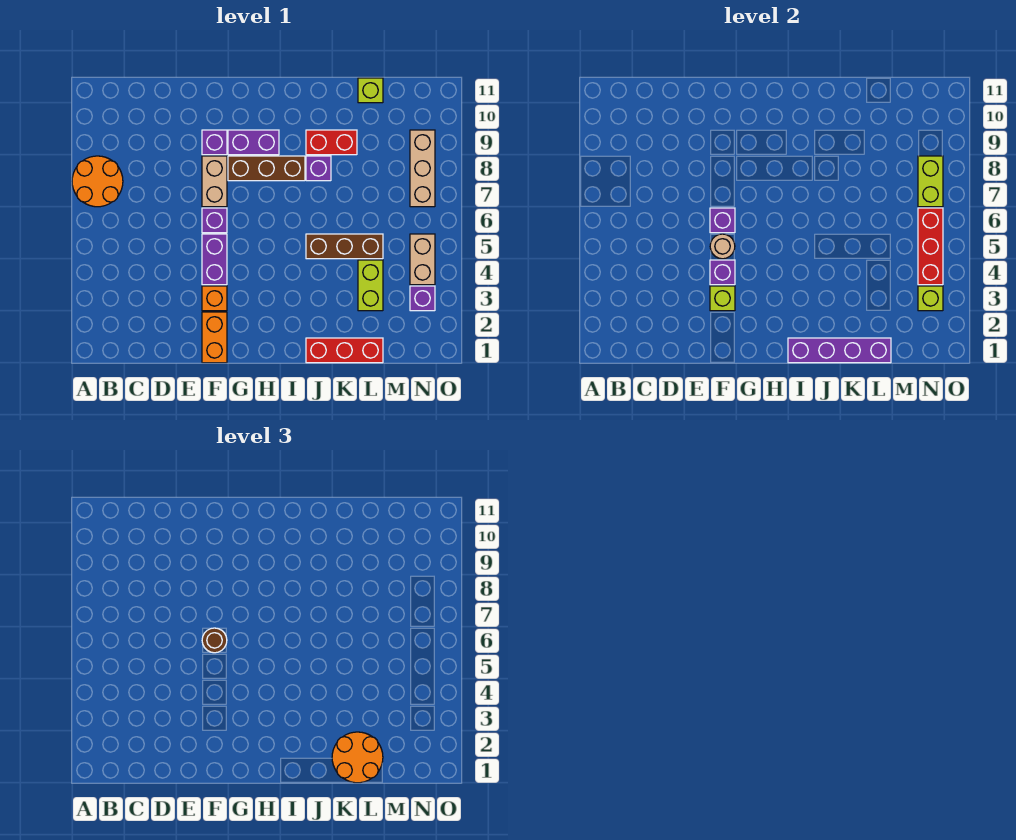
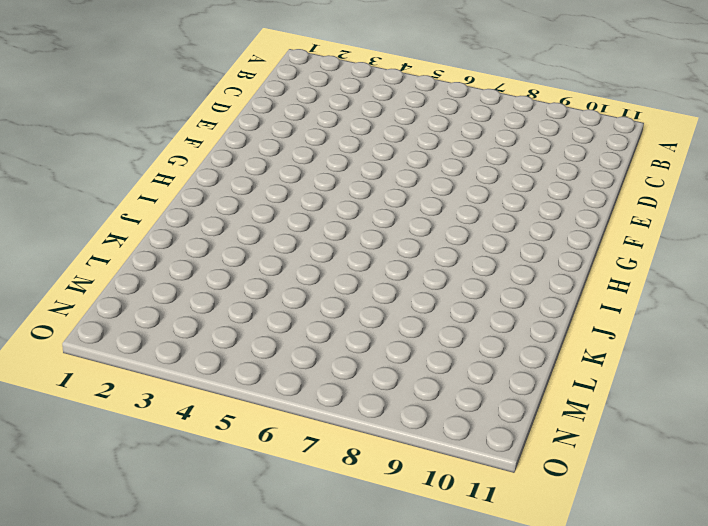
none -> orange 2x2 round brick [72,156,123,207]
none -> orange 1x2 brick [202,312,227,363]
none -> orange 1x1 brick [202,286,227,311]

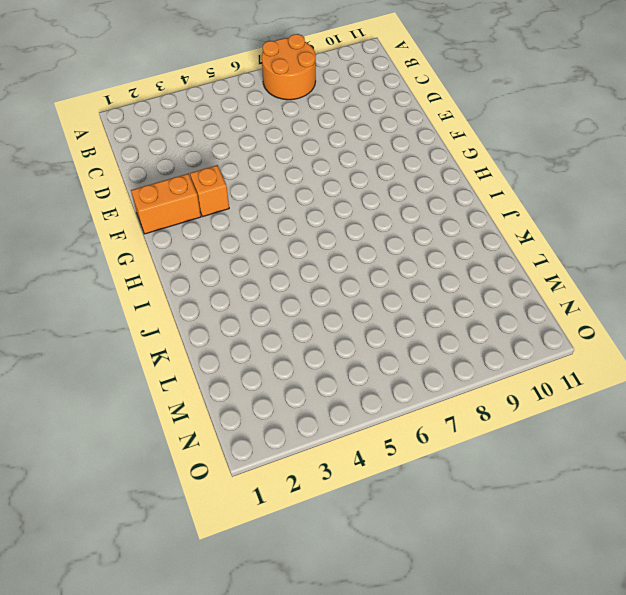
none -> purple 1x2 brick [202,234,227,285]
none -> purple 1x1 brick [202,208,227,233]
none -> tan 1x2 brick [202,156,227,207]

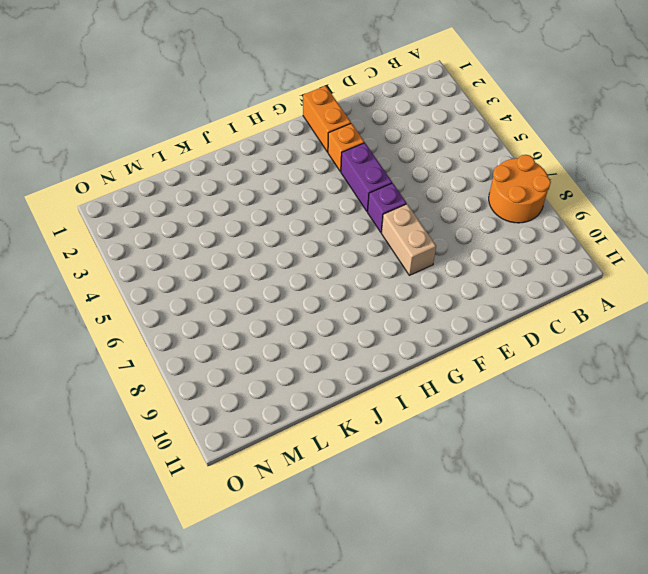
none -> purple 1x1 brick [202,130,227,155]
none -> brown 1x3 brick [228,156,305,181]
none -> purple 1x2 brick [228,130,279,155]

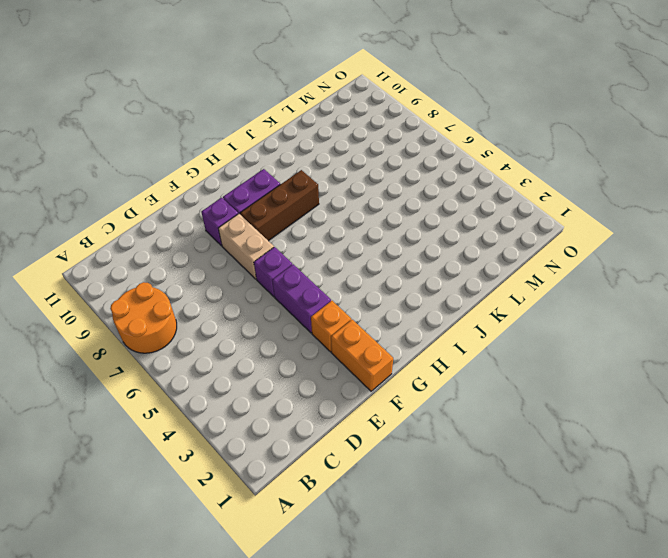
none -> red 1x3 brick [306,338,383,363]
none -> brown 1x3 brick [306,234,383,259]
none -> purple 1x1 brick [306,156,331,181]

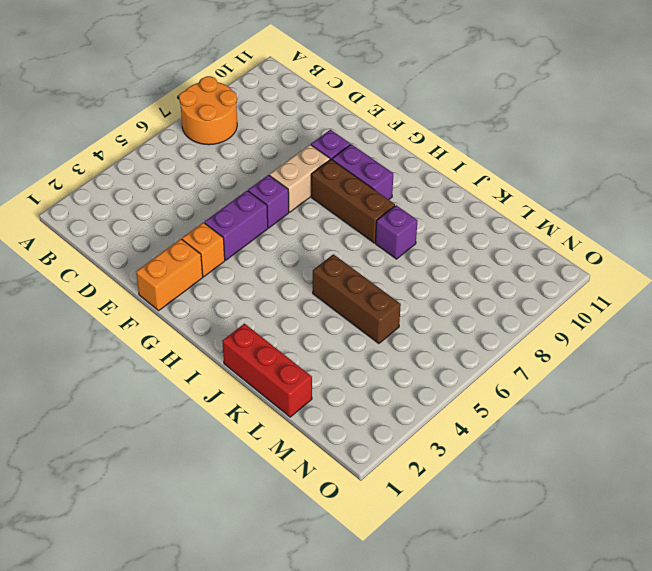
none -> red 1x2 brick [306,130,357,155]
none -> lime 1x2 brick [358,260,383,311]
none -> lime 1x1 brick [358,78,383,103]

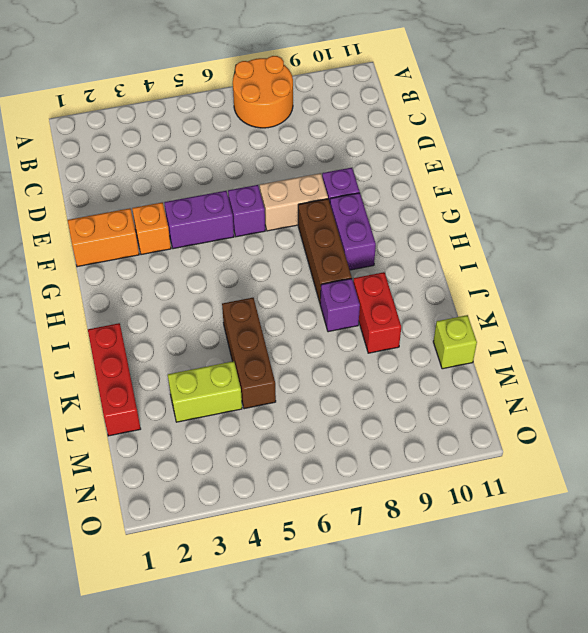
none -> purple 1x1 brick [410,286,435,311]
none -> tan 1x2 brick [410,234,435,285]
none -> tan 1x3 brick [410,130,435,207]

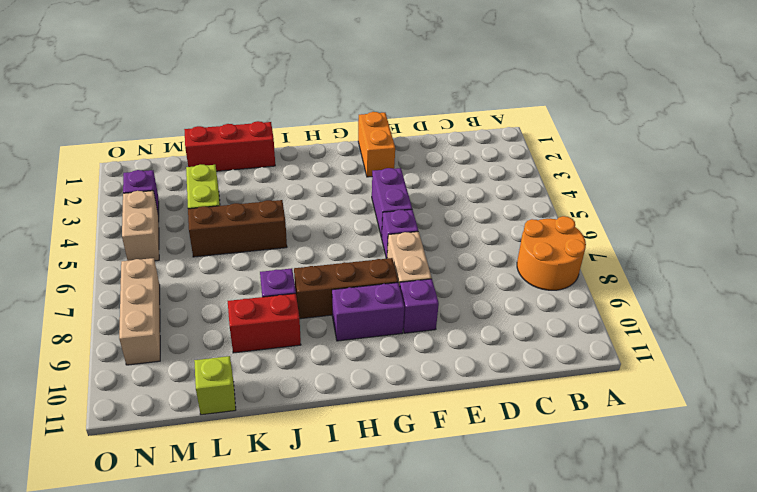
none -> orange 1x1 brick [202,286,227,311]
none -> lime 1x1 brick [710,286,735,311]
none -> purple 1x1 brick [710,260,735,285]

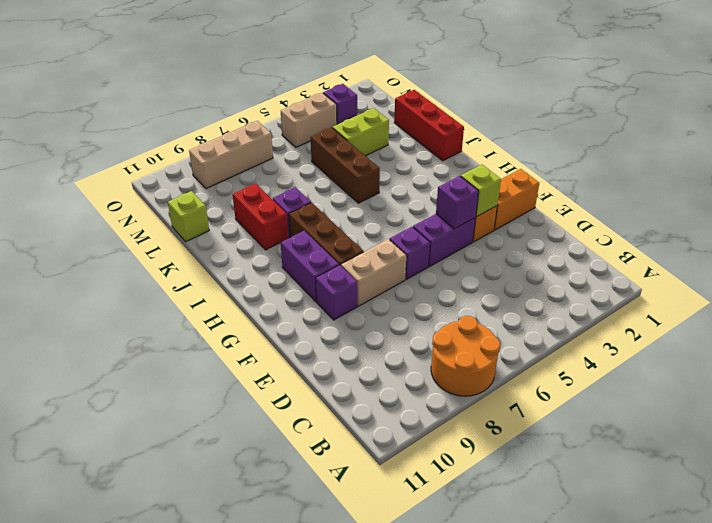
none -> tan 1x1 round brick [710,234,735,259]
none -> purple 1x1 brick [710,208,735,233]
none -> purple 1x4 brick [788,338,891,363]

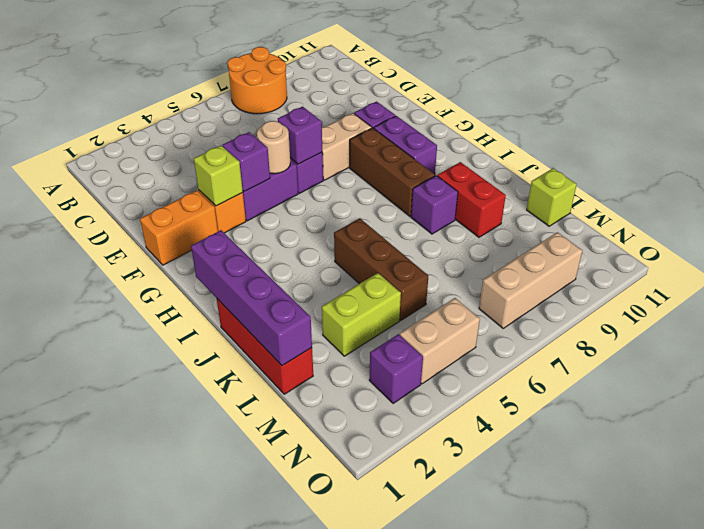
none -> lime 1x1 brick [918,286,943,311]
none -> red 1x3 brick [918,208,943,285]
none -> lime 1x2 brick [918,156,943,207]

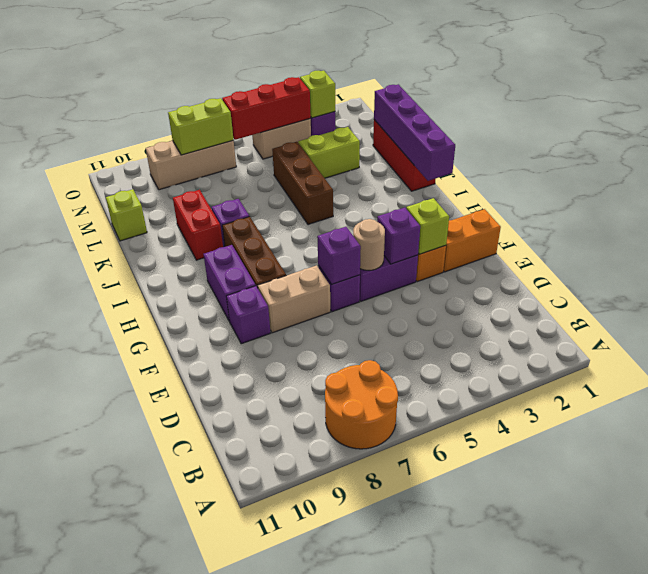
none -> brown 1x1 round brick [202,628,227,653]
none -> orange 2x2 round brick [332,732,383,783]

